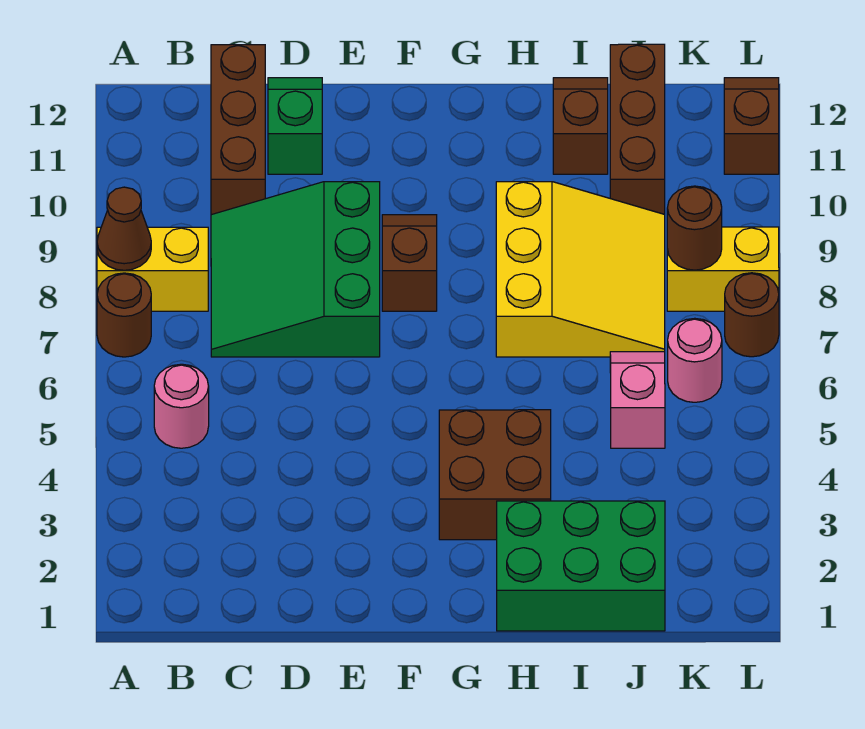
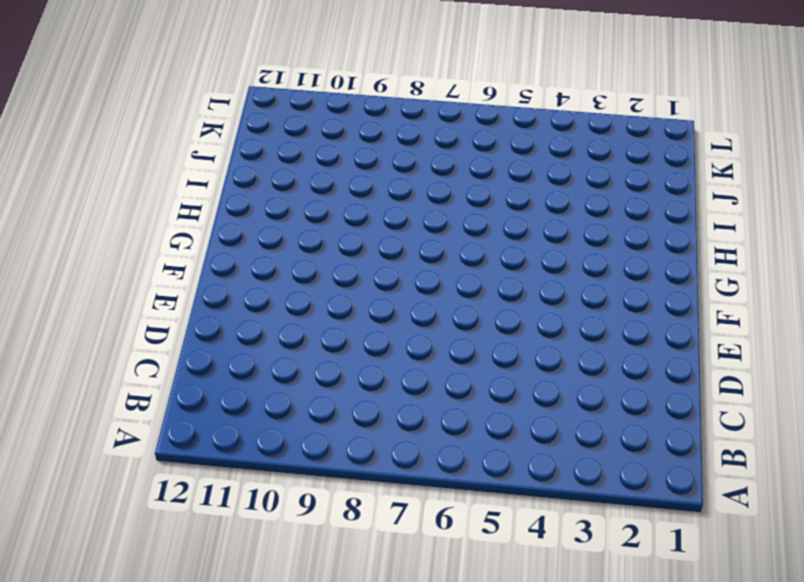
none -> brown 1x1 round brick [97,273,151,357]
none -> yellow 1x2 brick [97,227,208,311]
none -> pink 1x1 round brick [154,364,209,448]

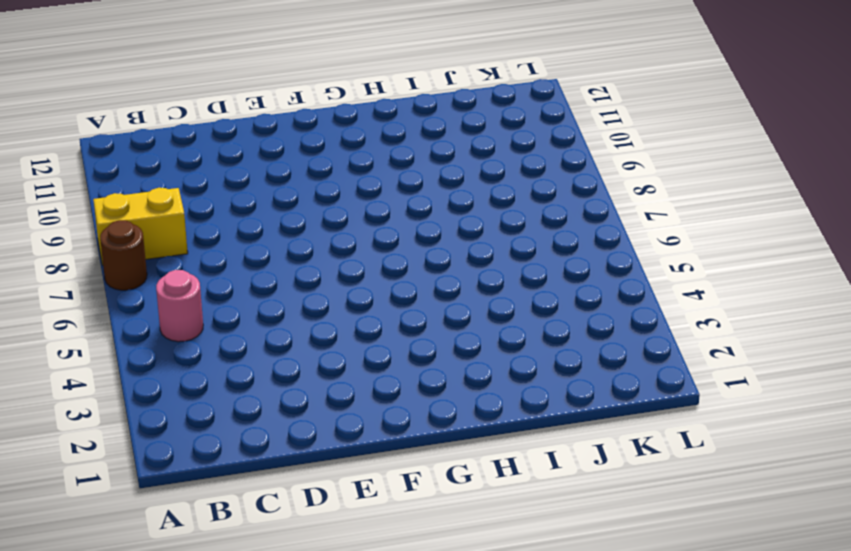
none -> green 3x3 slope [211,182,380,357]
none -> brown 1x3 brick [211,45,265,215]
none -> green 1x2 slope [268,78,322,174]

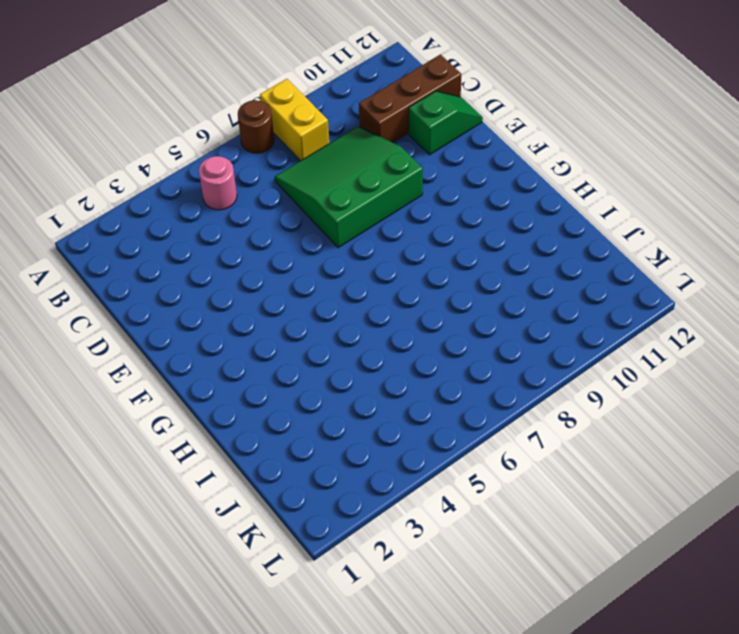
none -> brown 1x2 slope [382,215,437,311]
none -> brown 2x2 brick [439,410,551,540]
none -> green 2x3 brick [497,501,665,631]

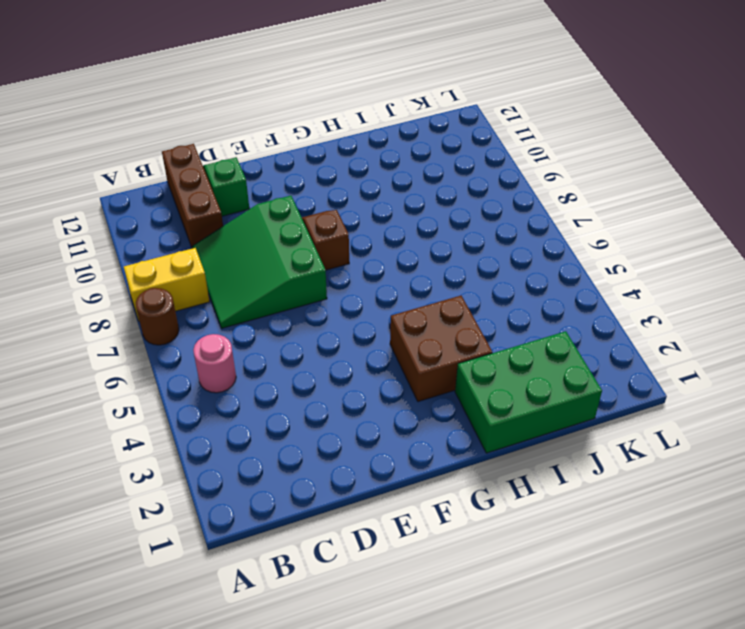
none -> yellow 3x3 slope [496,182,665,357]
none -> brown 1x2 slope [553,78,608,174]
none -> pink 1x2 slope [610,352,665,448]

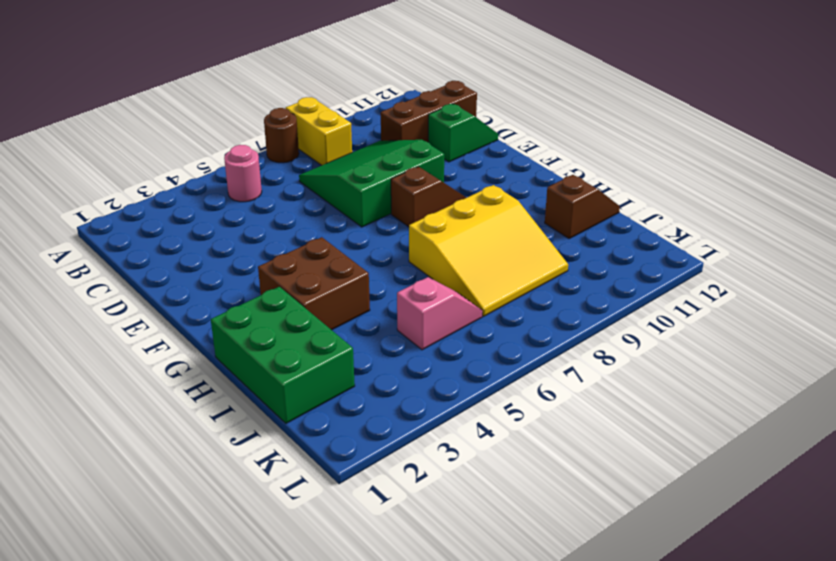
none -> brown 1x3 brick [610,44,665,214]
none -> pink 1x1 round brick [668,318,722,402]
none -> yellow 1x2 brick [667,227,779,311]

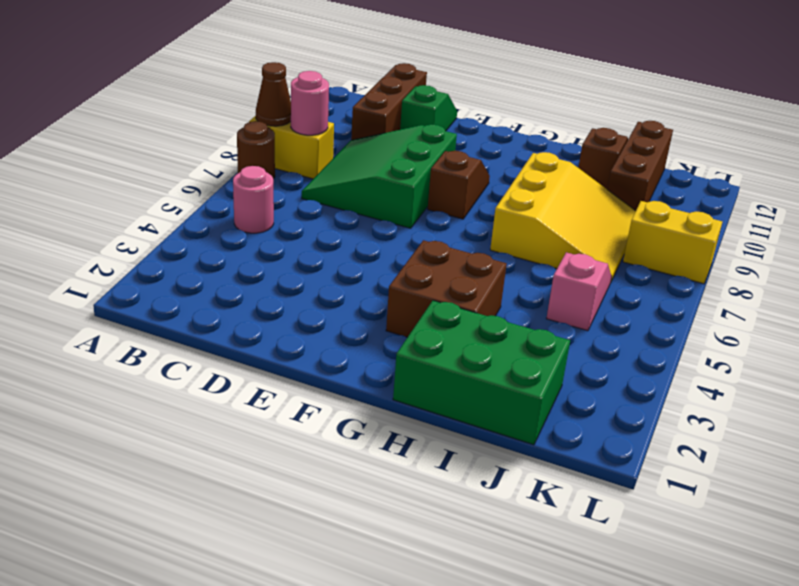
pink 1x1 round brick [291,71,329,135] -> pink 1x1 round brick moved to [668,318,722,402]
none -> brown 1x1 round brick [725,273,779,357]
none -> brown 1x2 slope [724,78,779,174]
none -> brown 1x1 round brick [667,186,722,270]

